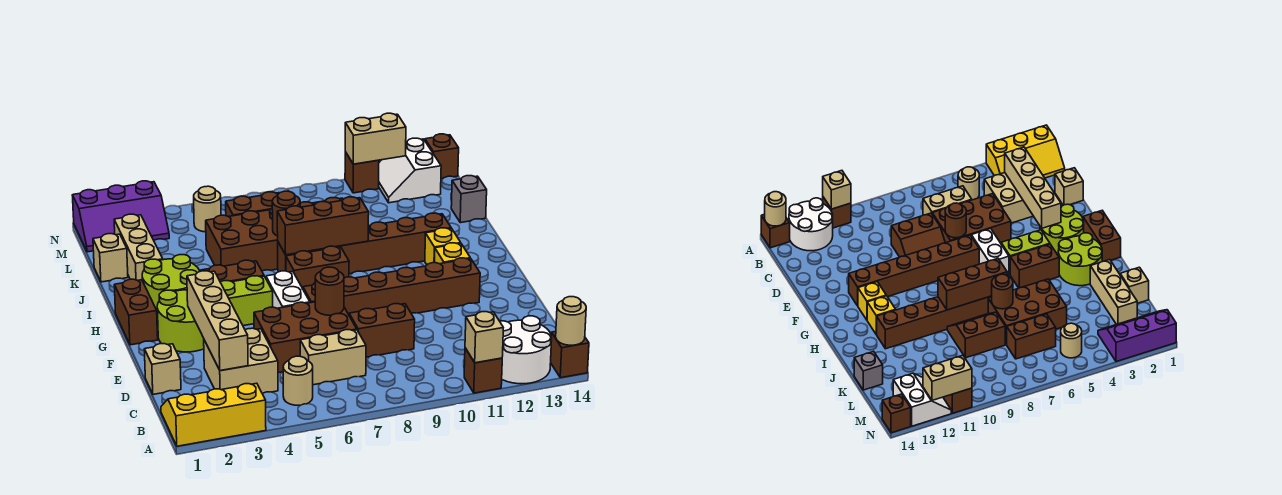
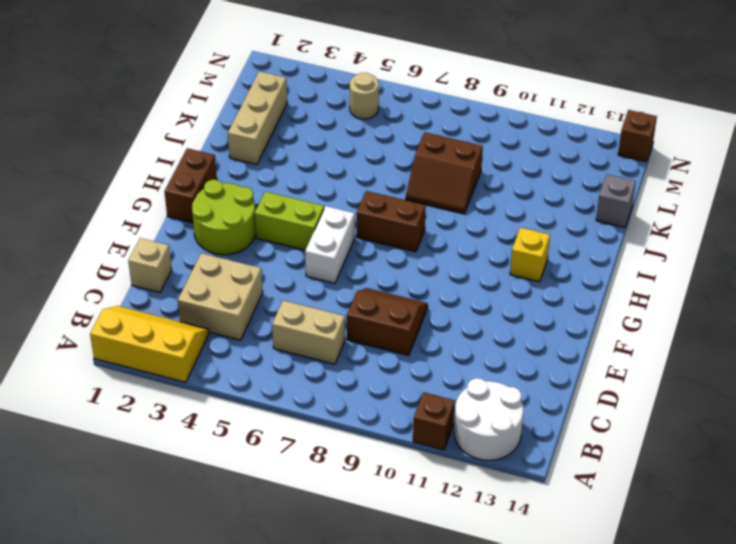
none -> brown 1x1 brick [551,331,589,378]
none -> tan 1x1 round brick [283,356,313,405]
none -> brown 2x3 brick [254,302,357,373]
none -> brown 1x6 brick [303,258,480,314]

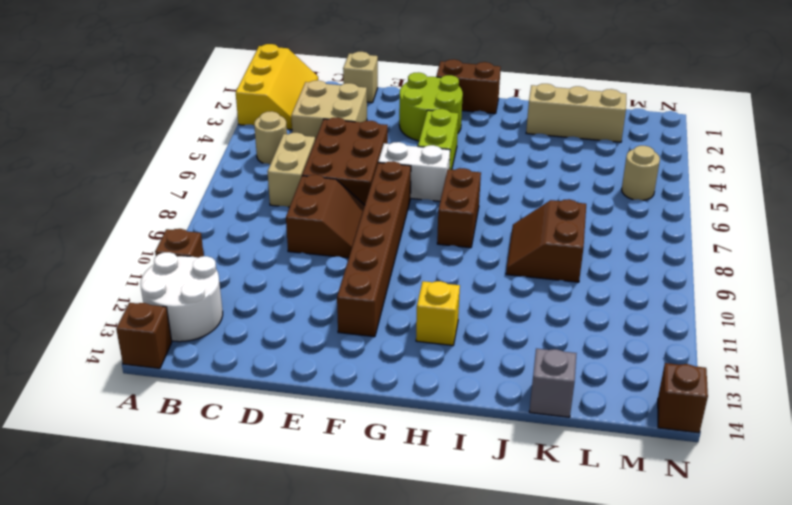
none -> yellow 1x1 brick [435,243,470,264]
none -> lime 2x2 round brick [142,255,200,318]
none -> brown 1x2 brick [201,260,264,282]
none -> brown 1x6 brick [278,213,451,274]

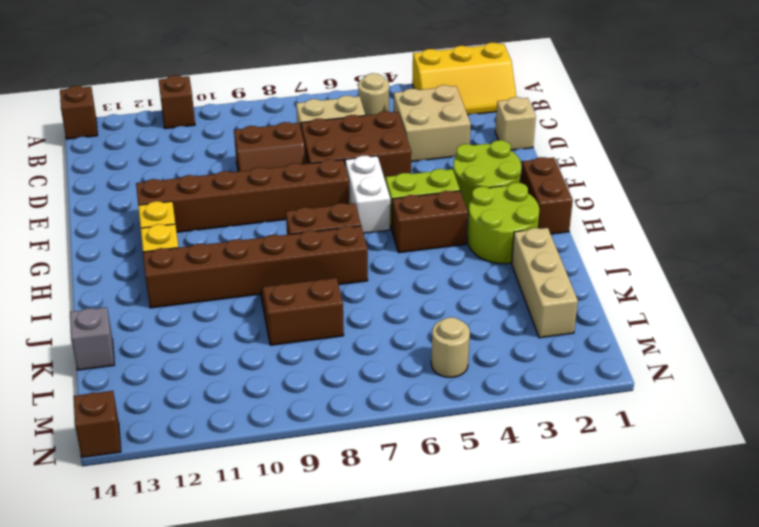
none -> white 2x2 round brick [500,316,552,384]
none -> brown 2x3 brick [206,208,278,271]
none -> tan 1x1 brick [93,234,128,282]
none -> brown 1x2 brick [226,192,279,217]

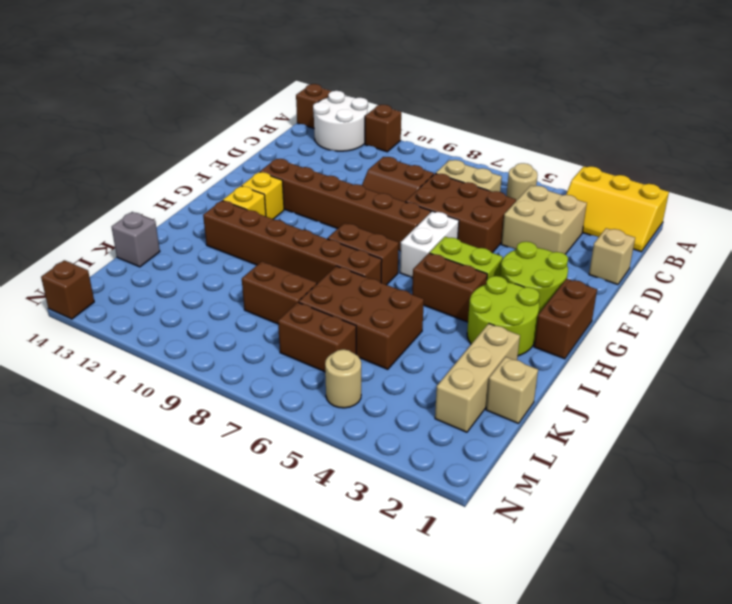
none -> purple 2x3 slope [72,181,169,252]
none -> white 2x2 slope [379,138,441,203]
none -> brown 1x1 brick [345,152,379,193]
none -> tan 1x1 brick [465,312,503,363]

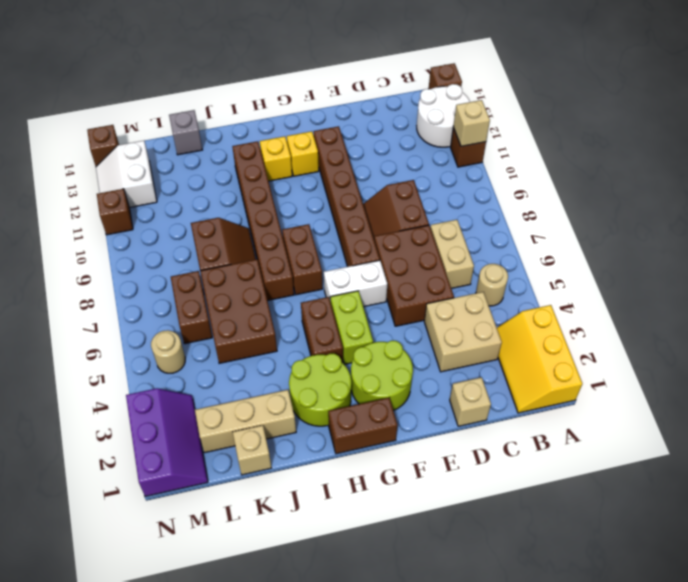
white 2x2 slope [96,141,157,208] -> white 2x2 slope turned to [379,138,441,203]
none -> tan 1x1 round brick [556,297,586,345]
none -> tan 1x4 brick [187,271,248,371]
none -> brown 1x1 round brick [315,267,344,315]
none -> brown 1x3 brick [277,197,369,255]

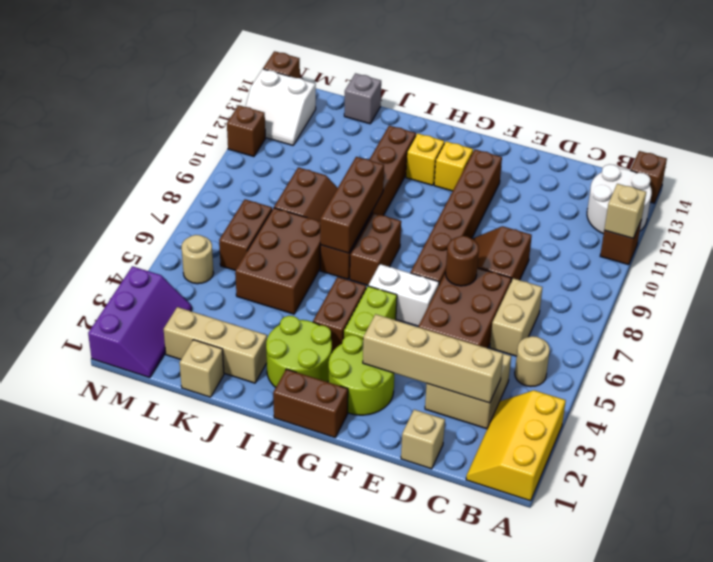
none -> tan 1x1 round brick [556,297,586,345]
none -> brown 1x1 round brick [272,191,300,236]
none -> tan 1x2 brick [345,113,406,164]

